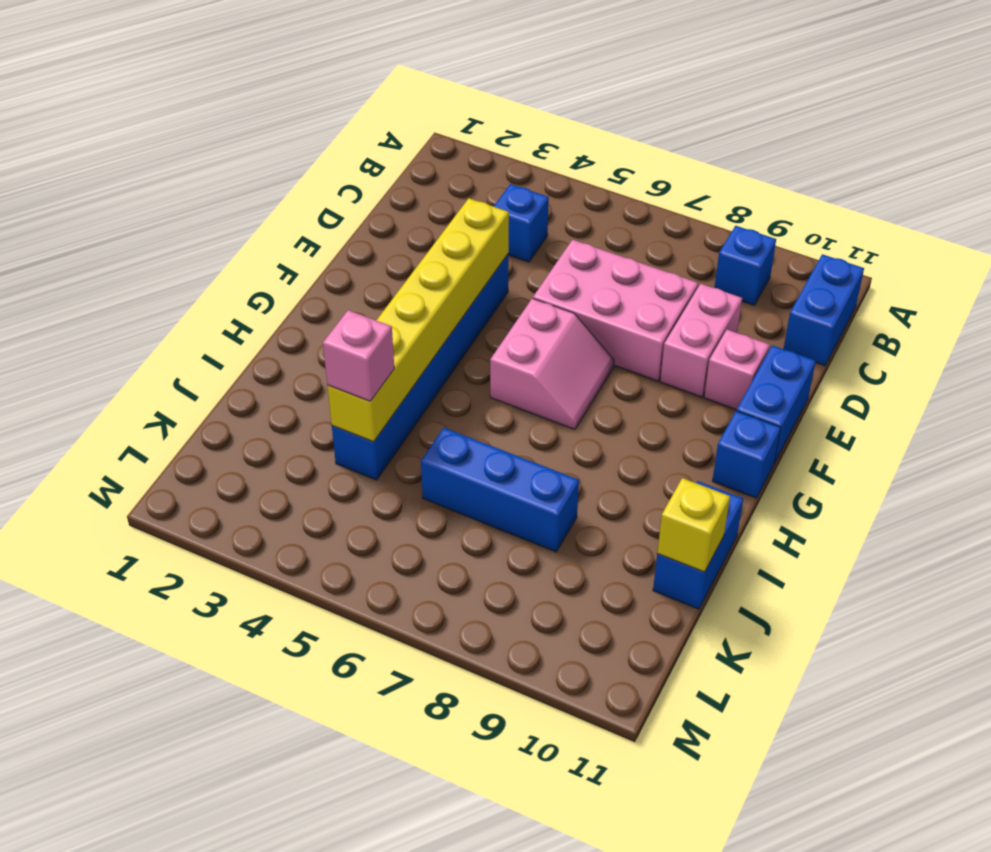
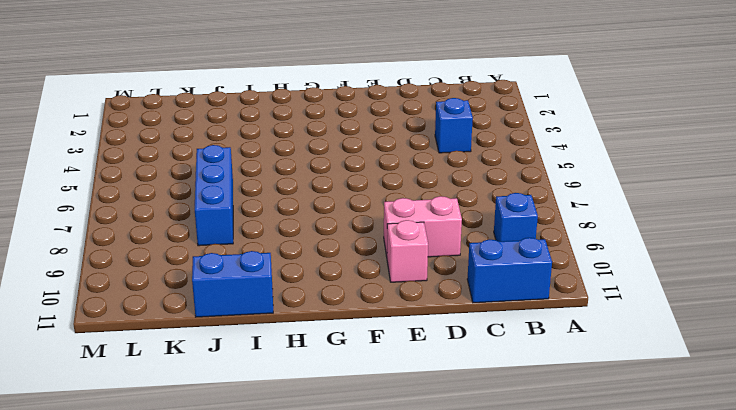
none -> pink 2x3 brick [533,240,698,381]
none -> blue 1x6 brick [332,253,509,480]
none -> blue 1x2 brick [737,345,816,463]

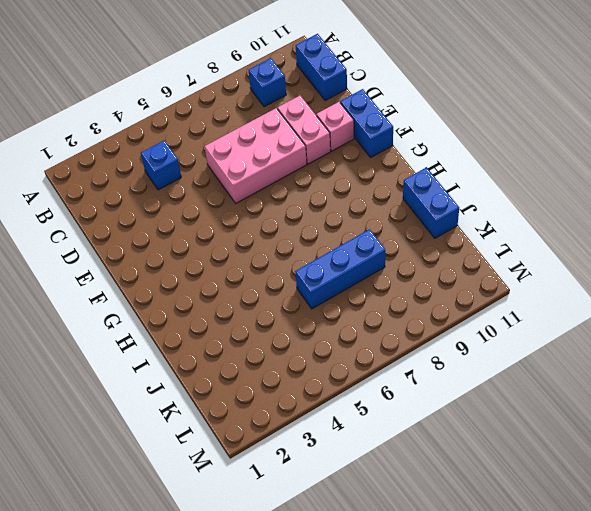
none -> blue 1x6 brick [332,253,509,480]
none -> pink 2x2 slope [490,298,614,429]
none -> blue 1x1 brick [712,411,781,498]

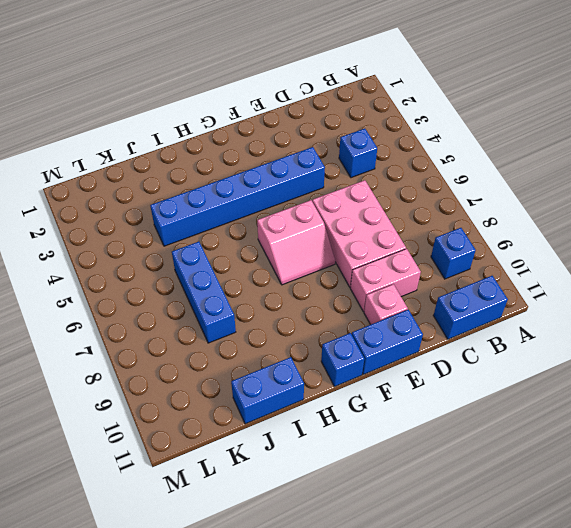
none -> yellow 1x6 brick [327,198,509,442]
none -> yellow 1x1 brick [657,478,730,572]
none -> pink 1x1 brick [323,310,394,401]

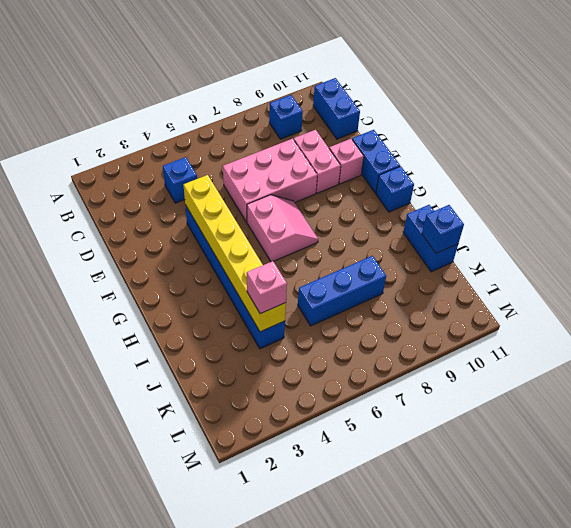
blue 1x1 brick [422,205,464,253] -> yellow 1x1 brick [657,478,730,572]

